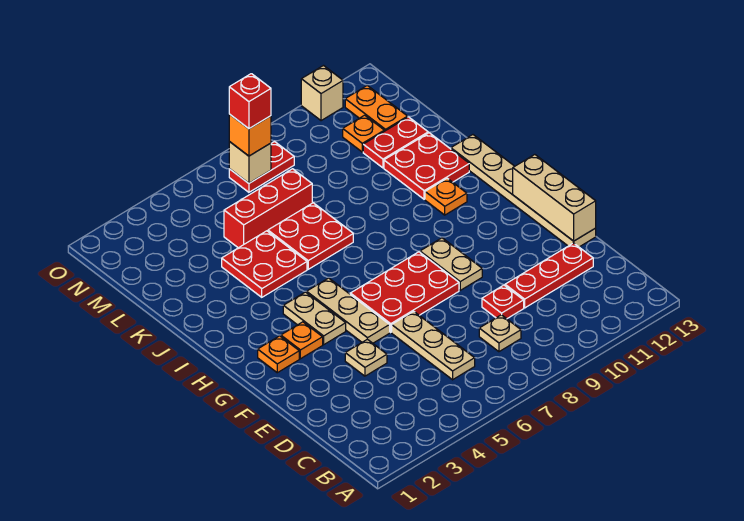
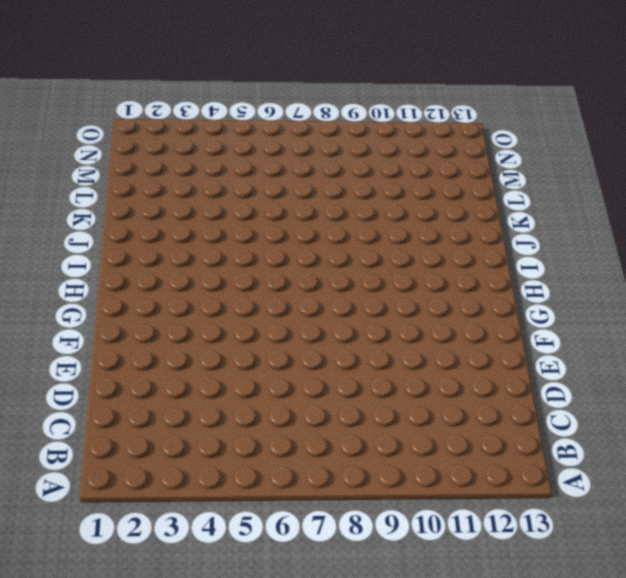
none -> tan 1x3 plate [392,311,475,380]
none -> tan 1x1 plate [479,315,521,352]
none -> red 1x1 plate [482,285,524,319]

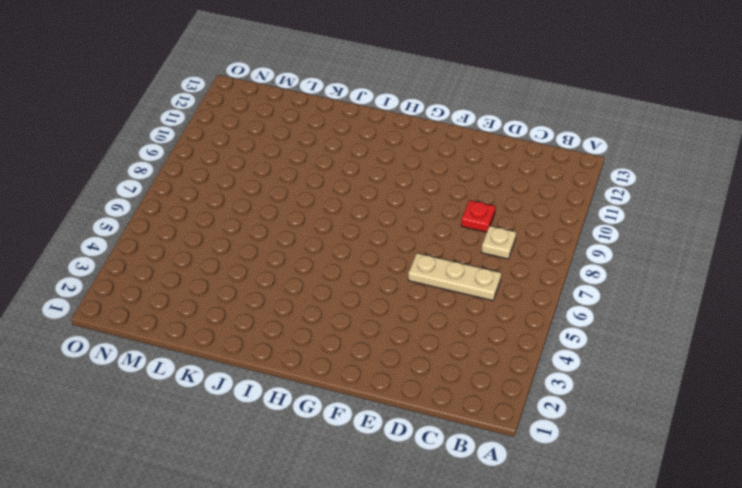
none -> red 1x3 plate [505,243,593,308]
none -> tan 1x1 plate [345,339,387,376]
none -> tan 1x6 plate [451,135,596,247]

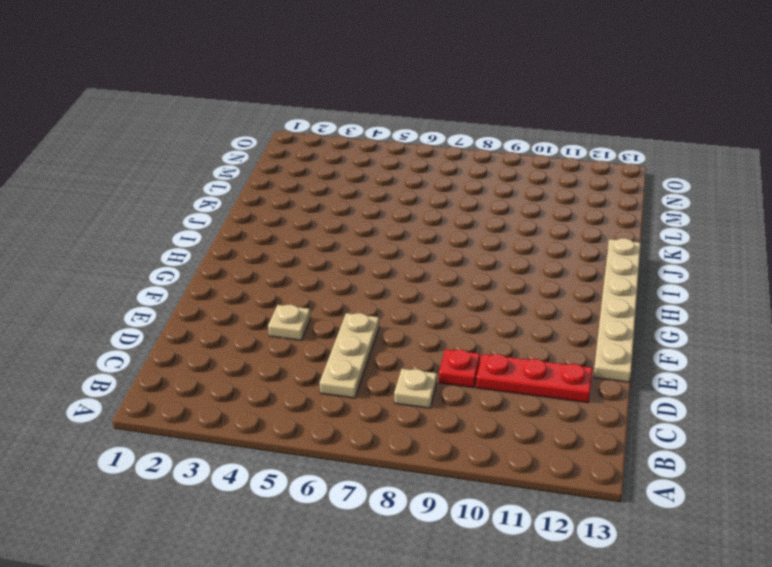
none -> tan 1x3 plate [307,278,390,343]
none -> red 2x3 plate [350,252,459,332]
none -> tan 1x2 plate [420,238,482,290]

